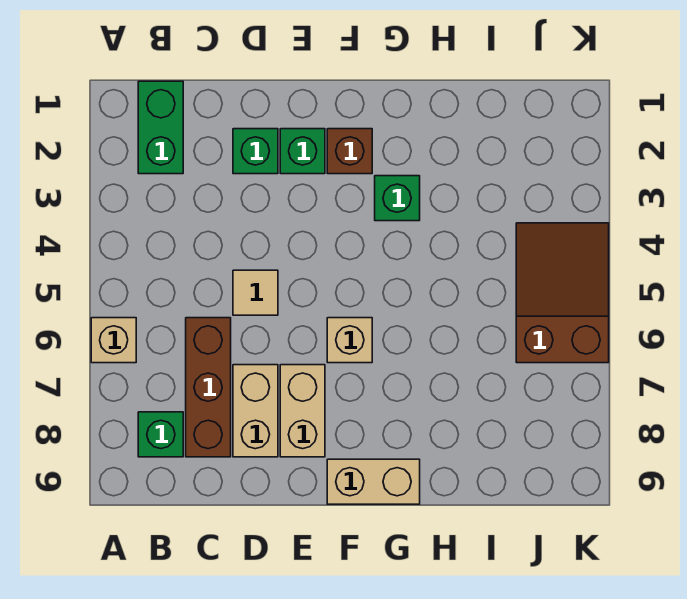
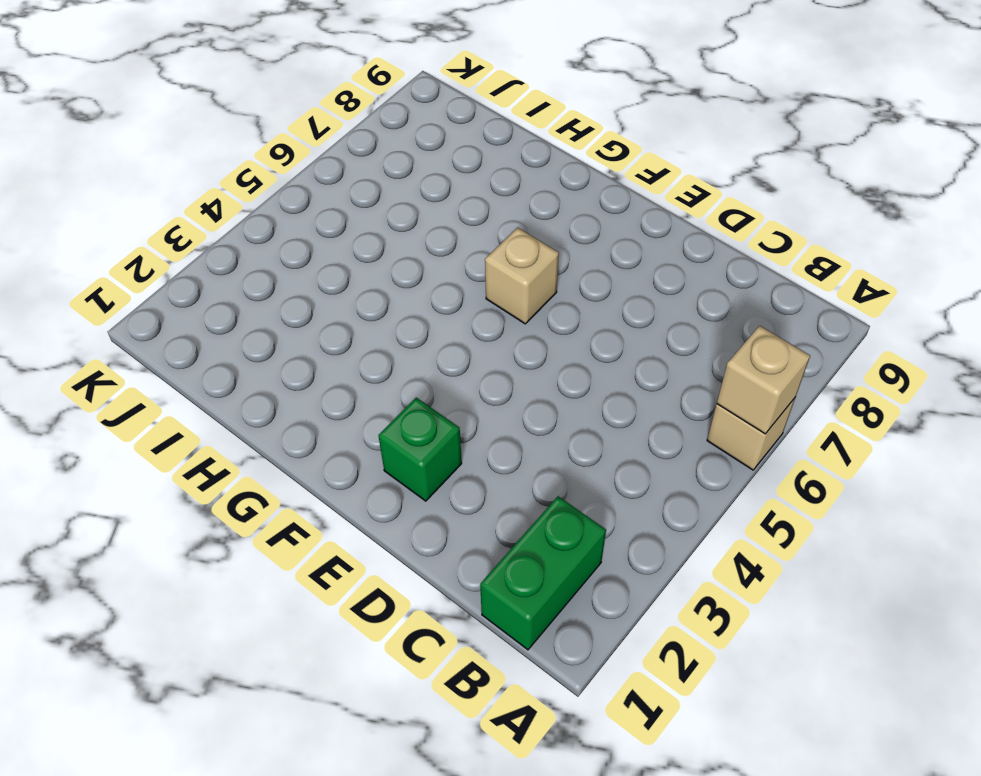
tan 1x1 brick [717,326,810,434] -> none
none -> green 1x1 brick [138,412,183,457]
none -> brown 1x3 brick [186,318,231,457]
none -> green 1x1 brick [233,129,278,174]

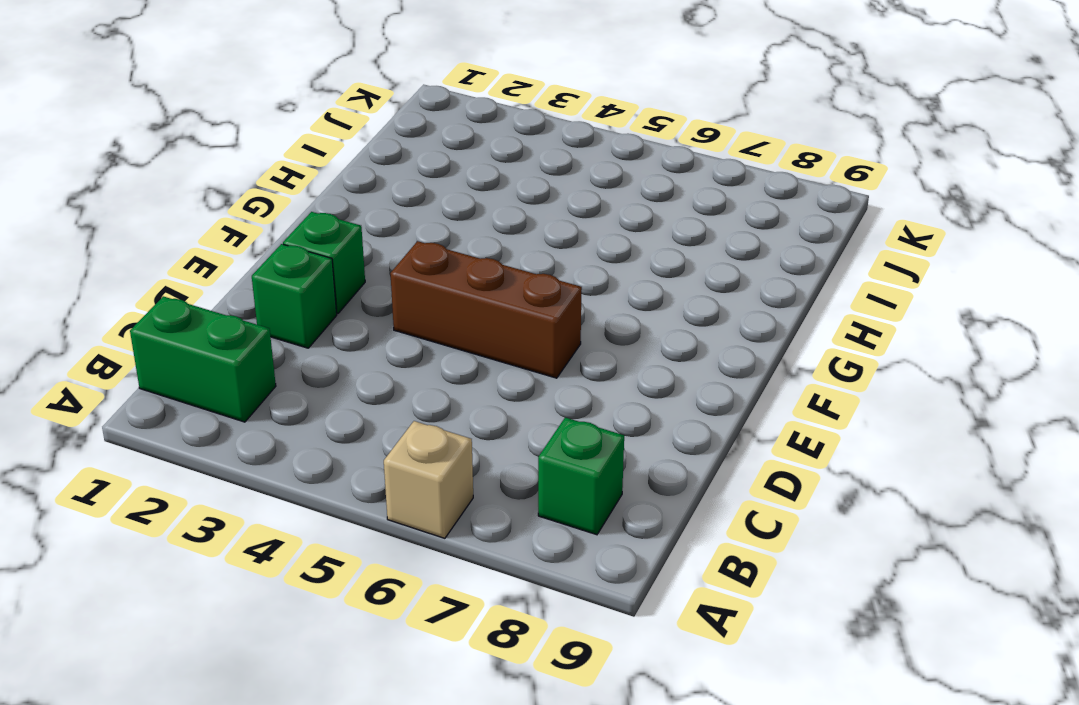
brown 1x3 brick [390,241,582,378] -> brown 1x3 brick moved to [186,318,231,457]
none -> tan 1x1 tile [233,270,278,315]
none -> tan 1x2 brick [233,365,278,457]
none -> tan 1x2 brick [280,365,325,457]

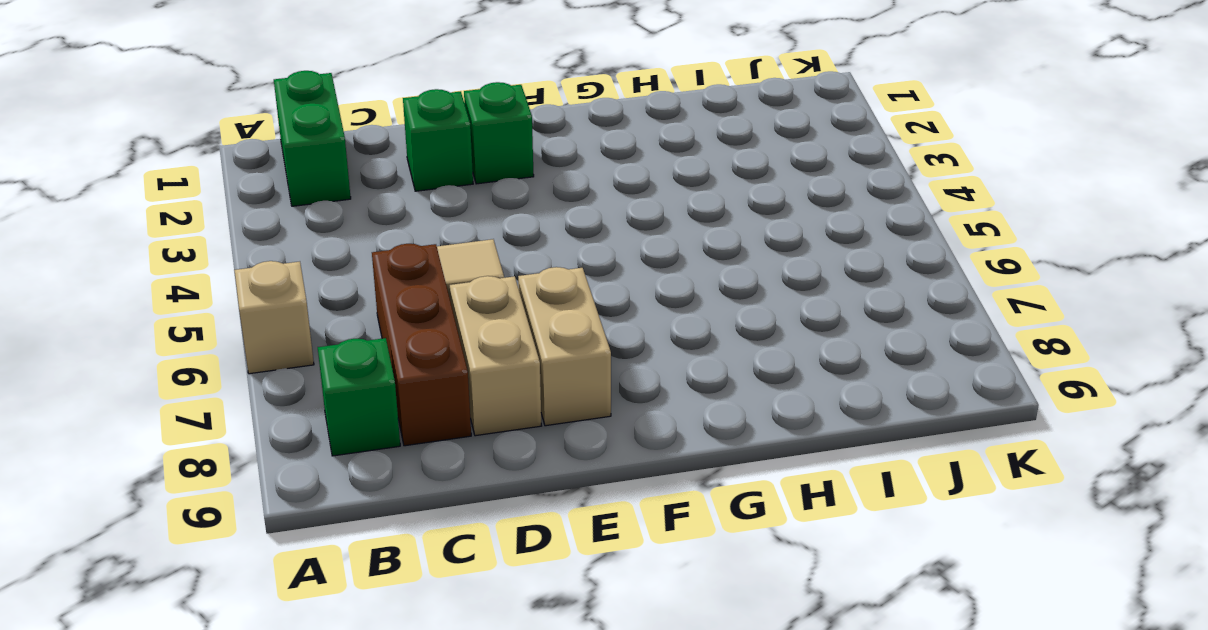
none -> brown 1x1 brick [327,129,372,174]
none -> tan 1x1 brick [327,318,372,363]
none -> tan 1x2 brick [327,459,420,504]

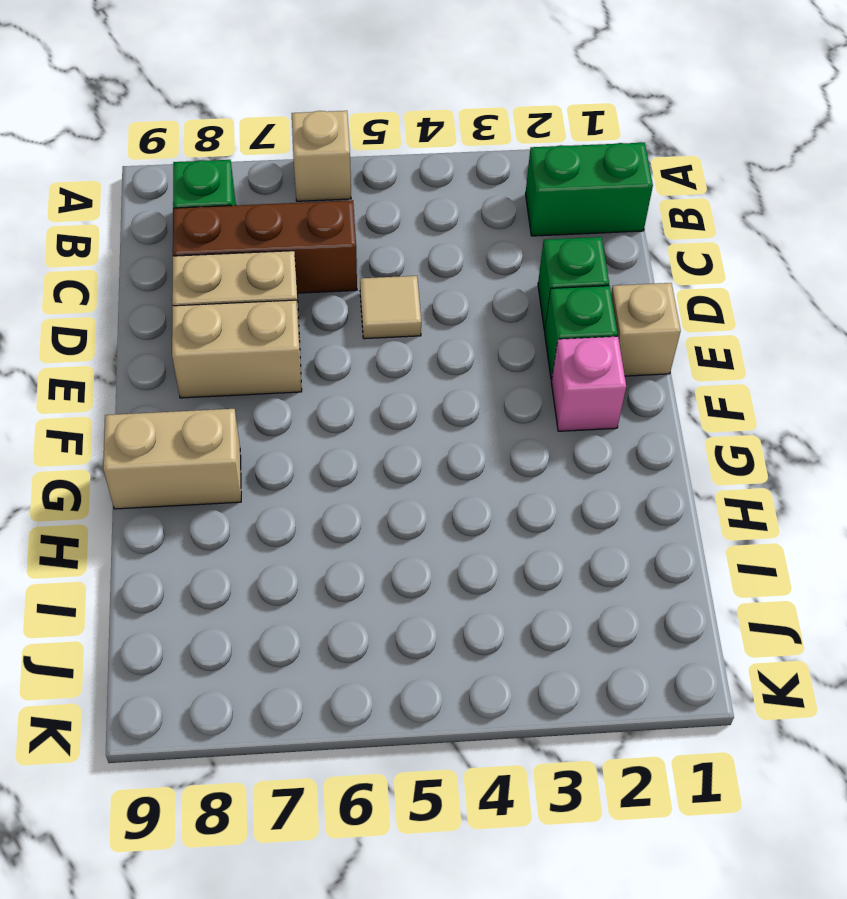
tan 1x1 brick [611,283,681,376] -> tan 1x1 brick moved to [327,318,372,363]
pink 1x1 brick [551,336,626,431] -> brown 1x1 brick [327,129,372,174]
tan 1x2 brick [103,409,241,509] -> tan 1x2 brick turned to [327,459,420,504]
none -> green 1x1 brick [375,176,420,221]
none -> brown 2x3 slope [516,223,609,363]

